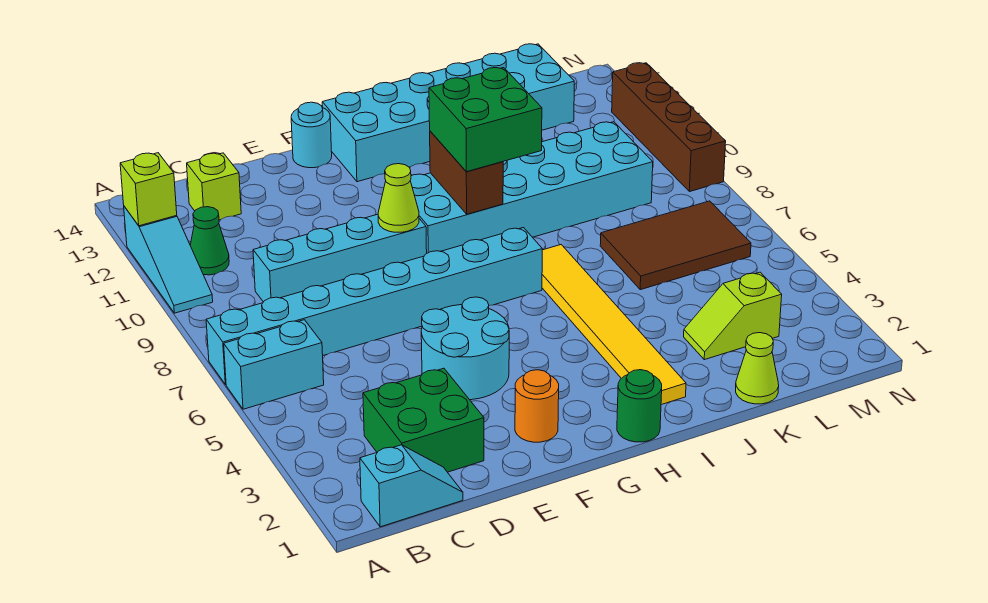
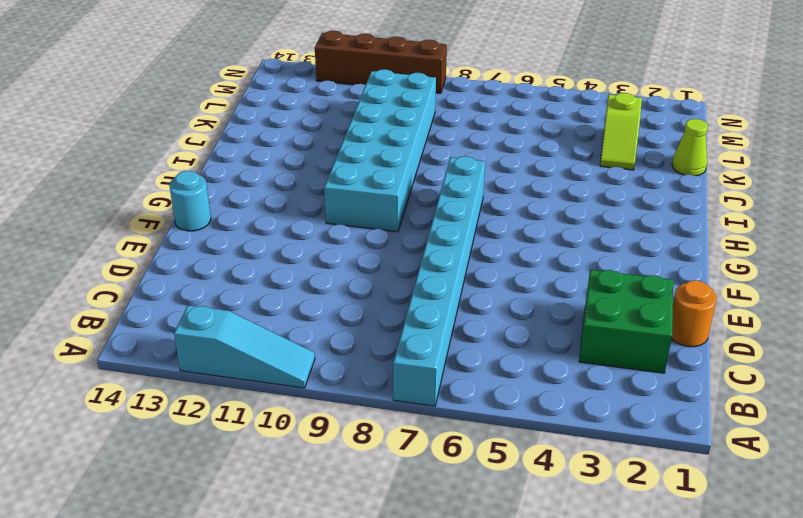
orange 1x1 round brick [672,280,717,347] -> orange 1x1 round brick moved to [515,370,559,442]
none -> cyan 1x2 brick [224,320,324,409]
none -> cyan 1x2 slope [360,445,463,527]
none -> green 1x1 cone [190,207,229,275]

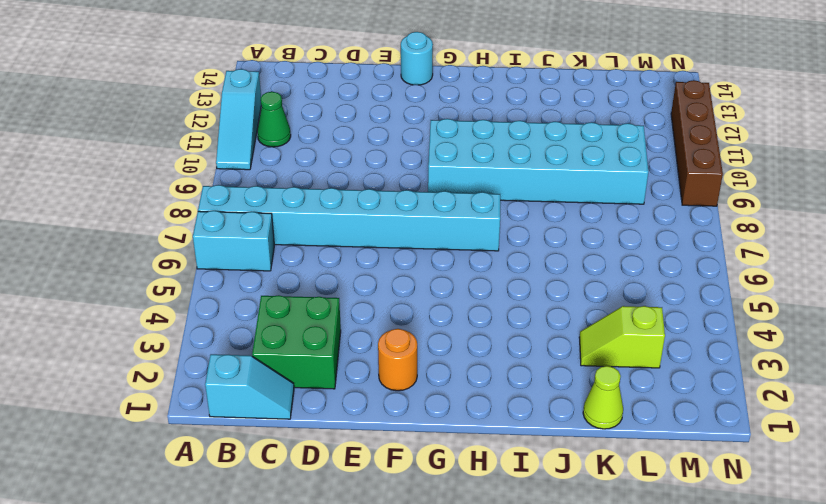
none -> cyan 1x4 brick [253,214,427,302]
none -> lime 1x1 brick [187,153,241,220]
none -> cyan 2x2 round brick [421,297,509,400]

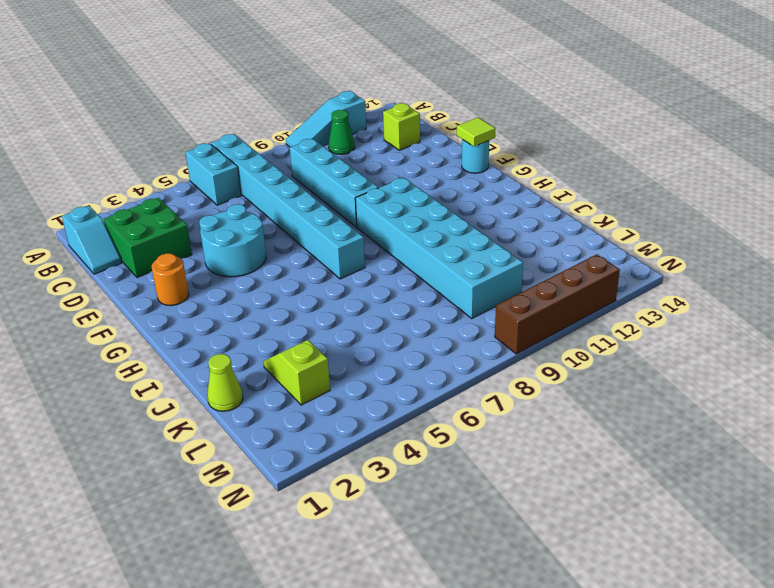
lime 1x1 tile [457,117,495,146] -> none
none -> cyan 2x6 brick [322,44,574,182]
none -> green 1x1 round brick [617,370,662,442]
none -> yellow 1x6 tile [542,245,686,405]

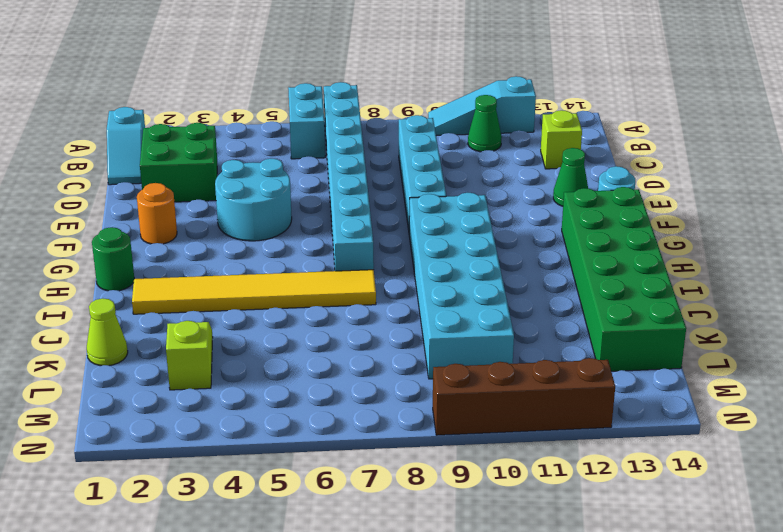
green 1x1 cone [553,148,588,206] -> none
green 2x6 brick [562,187,686,371] -> cyan 2x6 brick [322,44,574,182]
none -> brown 2x3 tile [600,201,751,290]
none -> lime 1x1 brick [120,153,177,226]
none -> lime 1x1 cone [378,164,419,232]

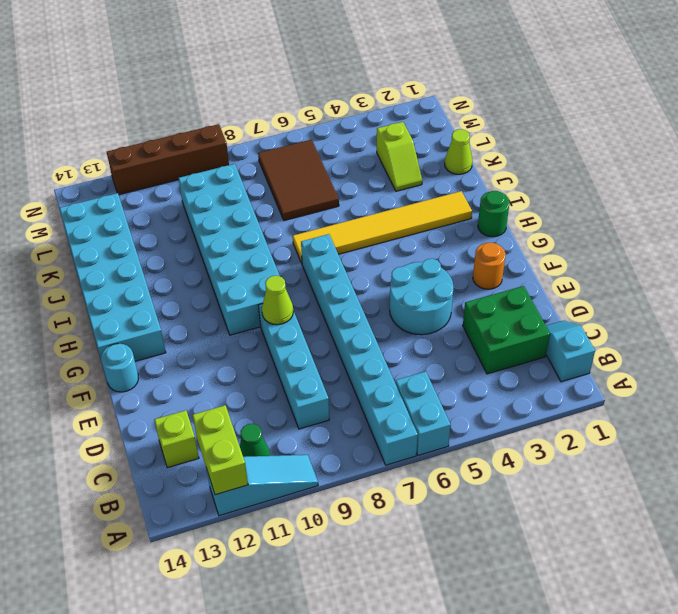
lime 1x2 brick [193,405,248,495] -> lime 1x1 brick [120,153,177,226]
none -> brown 1x2 brick [430,131,503,214]
none -> green 2x2 brick [429,68,542,172]

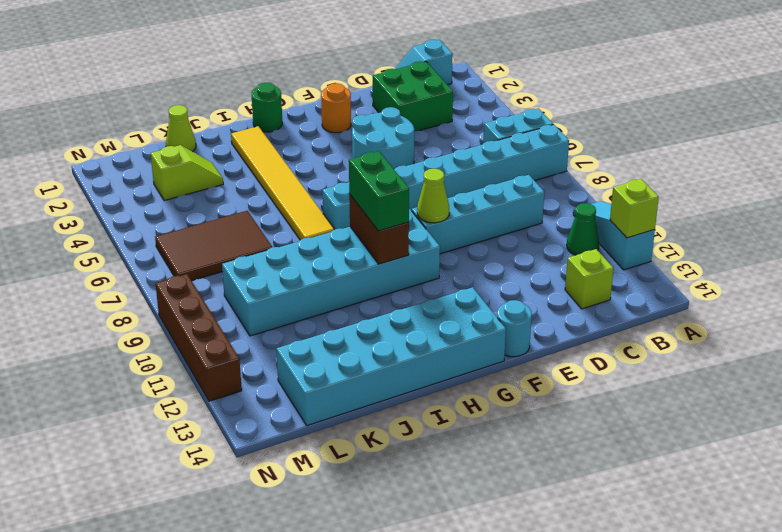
green 1x2 brick [349,151,409,231] -> green 2x2 brick [429,68,542,172]

